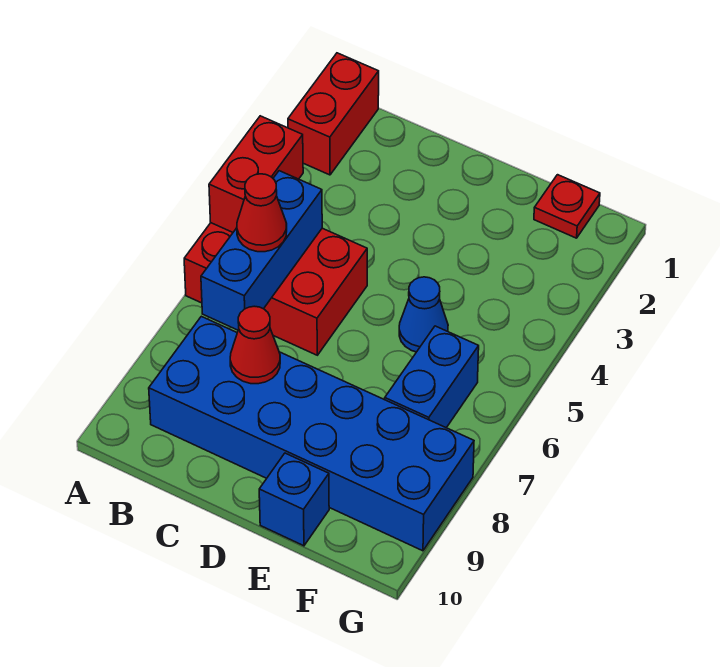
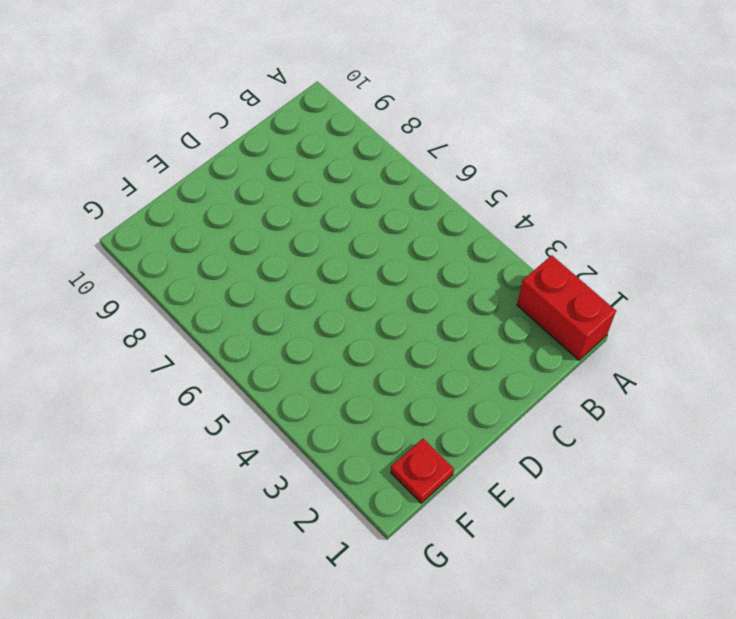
none -> red 2x3 brick [184,223,367,355]
none -> blue 2x6 brick [149,316,474,551]

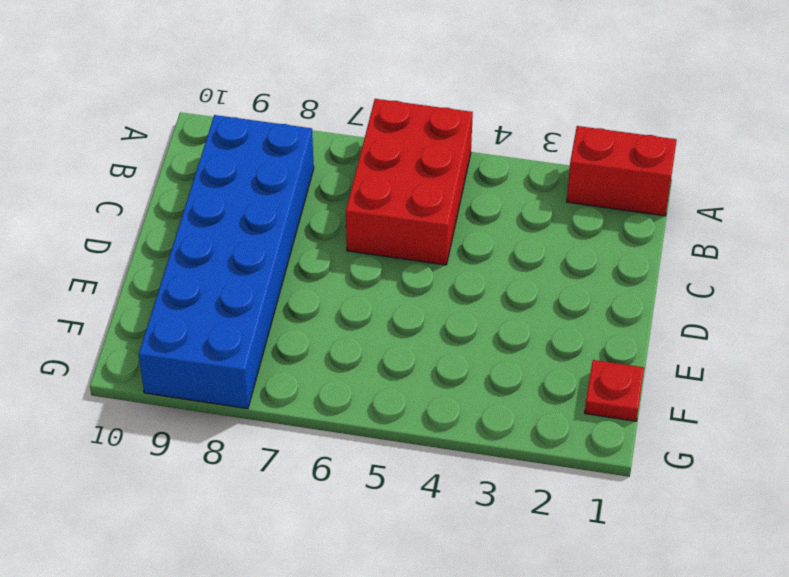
none -> blue 1x1 cone [399,277,448,352]
none -> blue 1x1 brick [259,453,329,546]

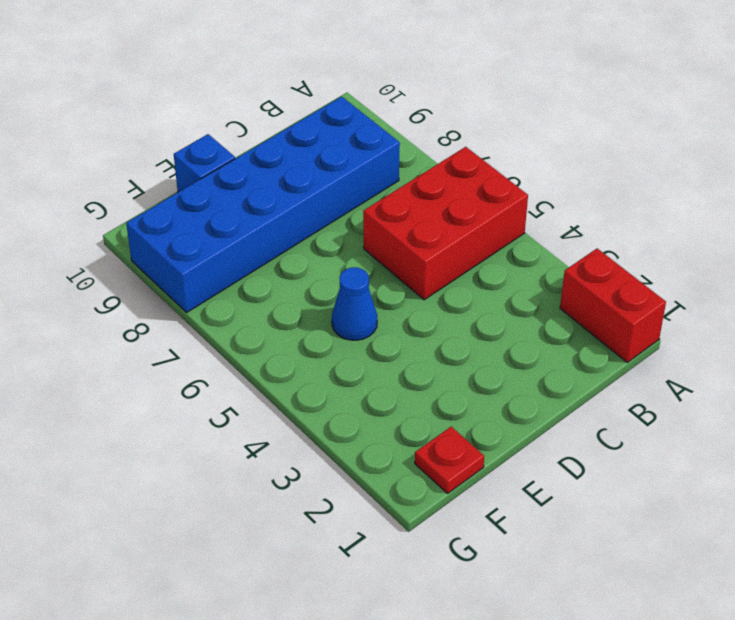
none -> blue 1x2 brick [385,326,479,428]
none -> red 1x2 brick [209,116,303,232]

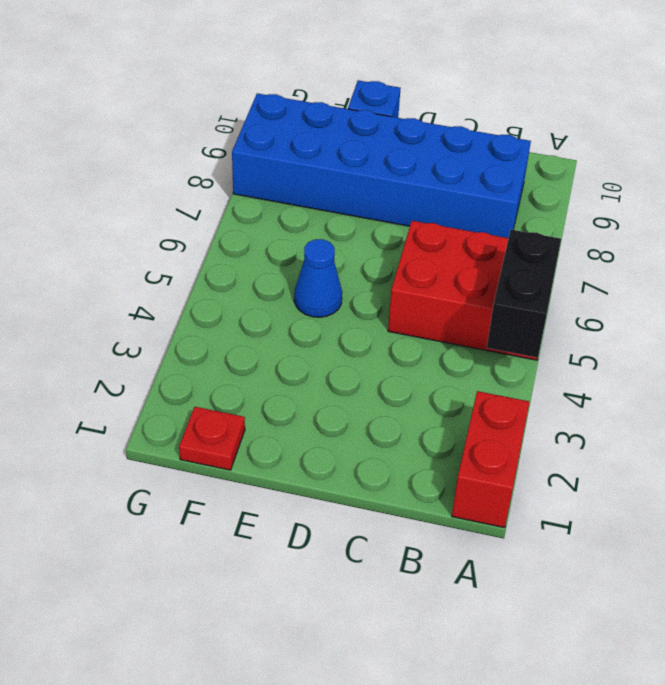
black 1x2 brick [487,230,561,358] -> red 1x2 brick [209,116,303,232]
none -> blue 1x2 brick [385,326,479,428]
none -> blue 1x3 brick [201,171,322,330]

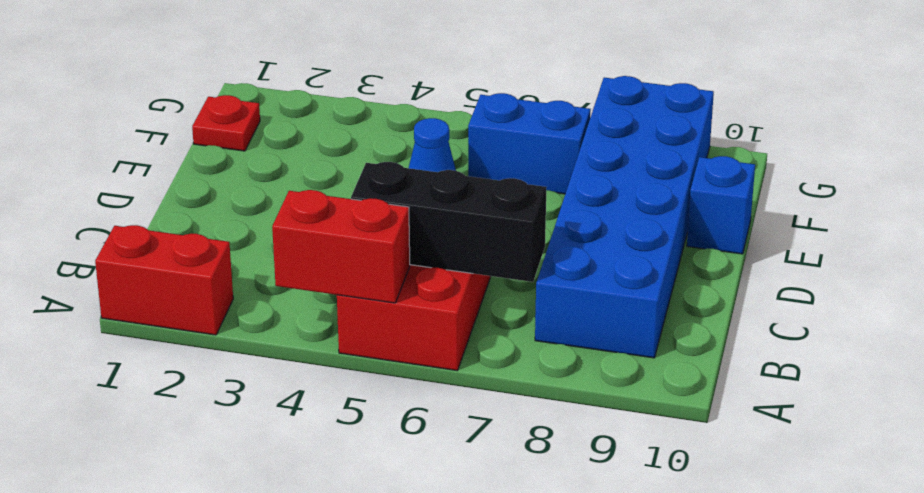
black 1x3 brick [351,162,547,282] -> blue 1x3 brick [201,171,322,330]
none -> red 1x1 cone [230,306,280,384]
none -> red 1x1 cone [237,174,287,252]

